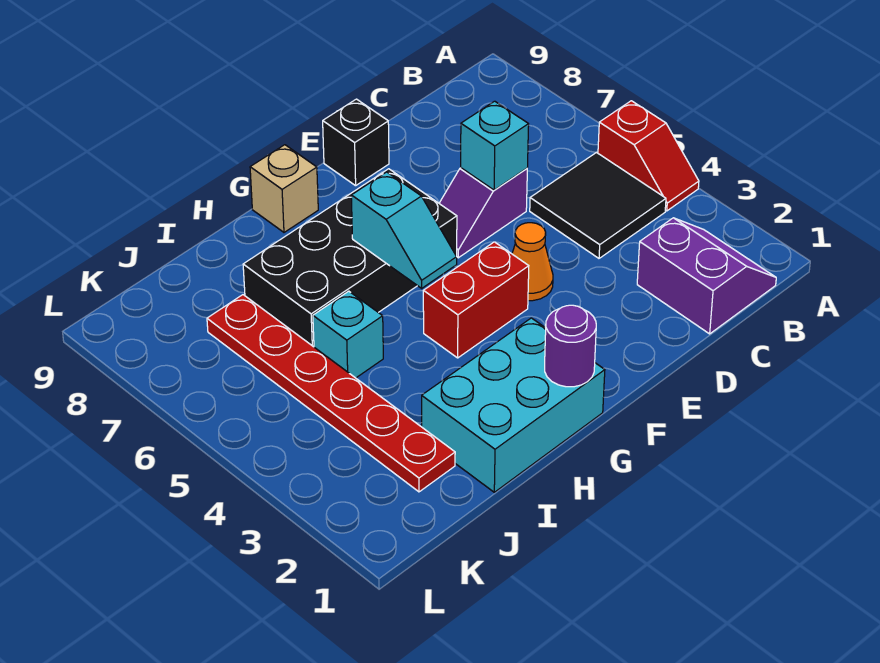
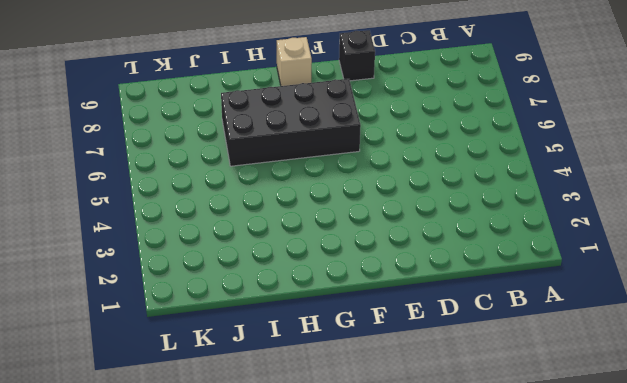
none -> red 1x2 slope [598,101,699,211]
none -> purple 2x2 slope [637,218,776,334]
none -> black 2x2 tile [530,153,666,258]

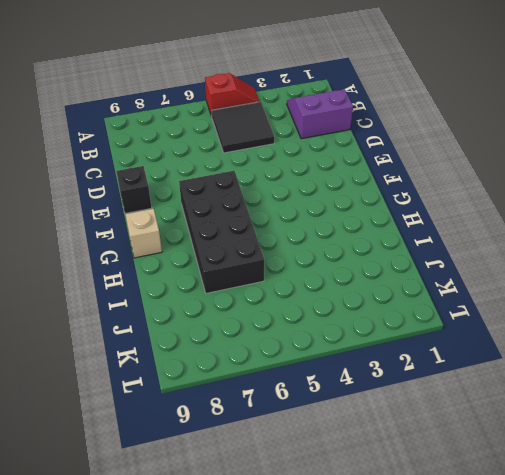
none -> purple 1x2 slope [439,168,527,258]
none -> orange 1x1 cone [512,223,553,301]
none -> red 1x2 brick [423,242,529,358]

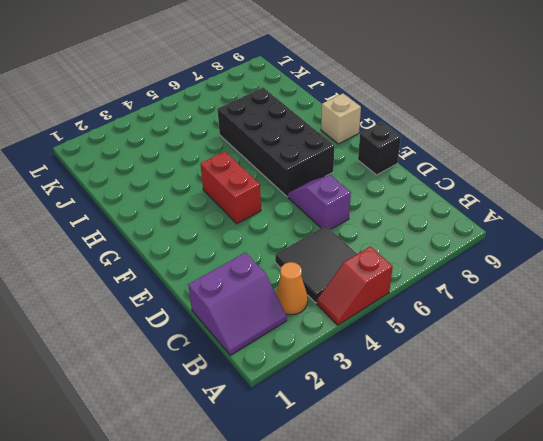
orange 1x1 cone [276,262,308,315] -> orange 1x1 cone moved to [512,223,553,301]
none -> cyan 2x3 brick [422,318,605,492]
none -> cyan 1x1 brick [313,291,383,378]
none -> red 1x6 plate [207,295,455,492]

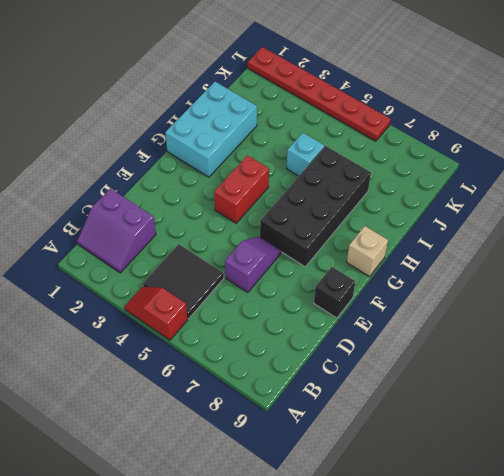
red 1x6 plate [248,47,391,141] -> red 1x6 plate moved to [207,295,455,492]
none -> orange 1x1 cone [512,223,553,301]
none -> cyan 1x1 brick [461,101,529,190]
none -> purple 1x1 round brick [545,305,596,387]

